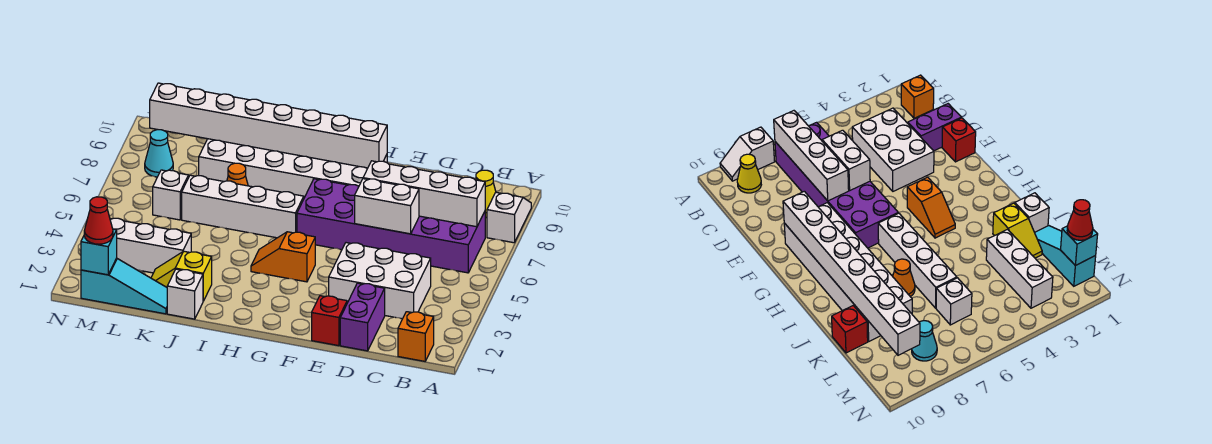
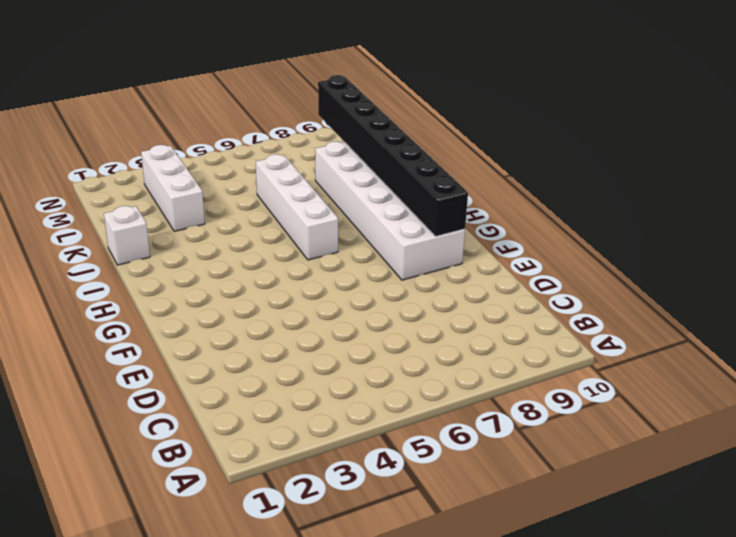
black 1x8 brick [318,75,468,236] -> white 1x8 brick [150,83,387,168]
none -> white 1x2 slope [487,192,531,243]
none -> orange 1x1 brick [398,312,434,361]
none -> purple 2x6 brick [297,179,485,273]

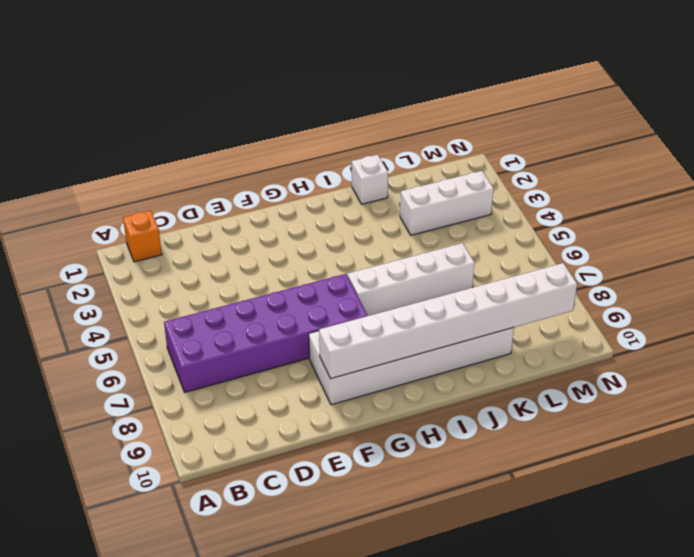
none -> white 1x2 slope [487,192,531,243]
none -> yellow 1x1 cone [476,170,496,218]
none -> white 2x3 brick [329,243,431,319]

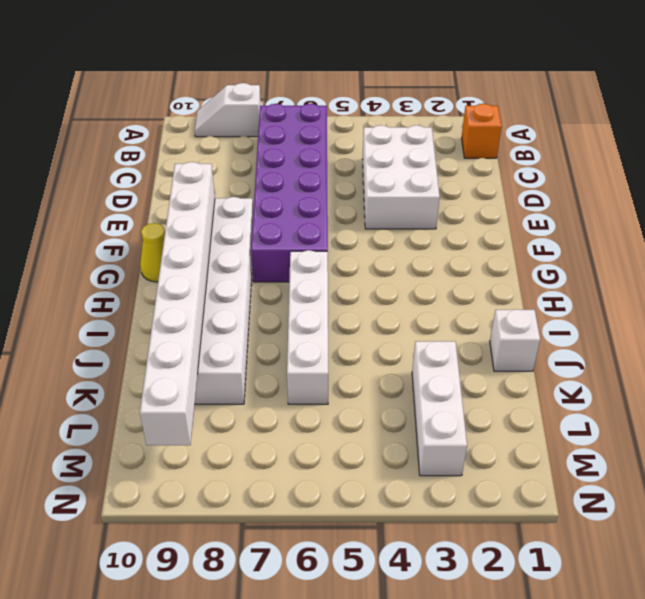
yellow 1x1 cone [140,223,165,282] -> yellow 1x1 cone moved to [476,170,496,218]
none -> purple 1x2 brick [340,283,385,351]
none -> red 1x1 brick [312,296,347,346]
none -> orange 1x2 slope [251,232,315,282]

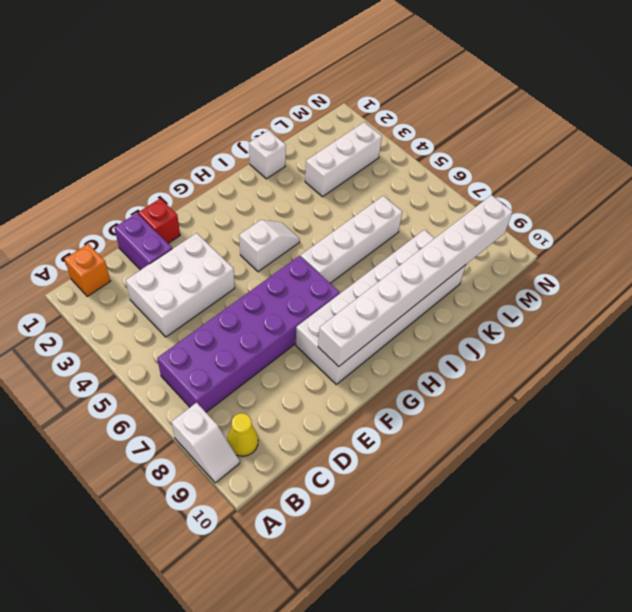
white 1x2 slope [239,220,300,272] -> orange 1x2 slope [251,232,315,282]
none -> yellow 1x2 slope [151,251,212,301]
none -> orange 1x1 cone [227,163,248,186]
none -> cyan 1x3 slope [81,258,167,314]

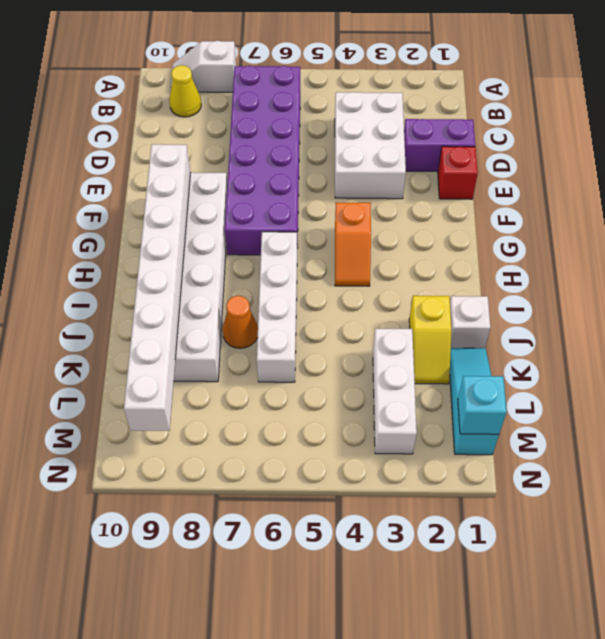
none -> orange 1x1 brick [398,312,434,361]
none -> red 1x1 brick [832,306,868,353]
none -> white 1x1 brick [153,170,188,220]

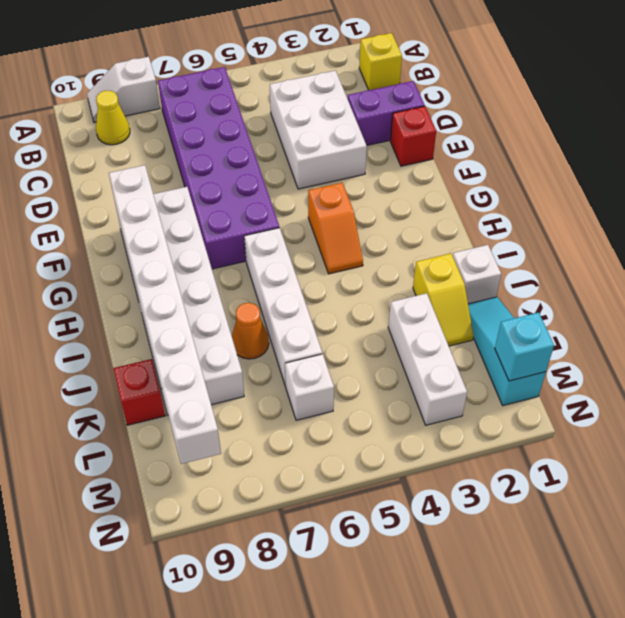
yellow 1x1 brick [359,33,402,90] -> orange 1x1 brick [398,312,434,361]
none -> cyan 1x1 cone [145,130,173,177]
none -> white 1x4 brick [363,161,485,227]
none -> white 1x2 brick [355,179,419,234]

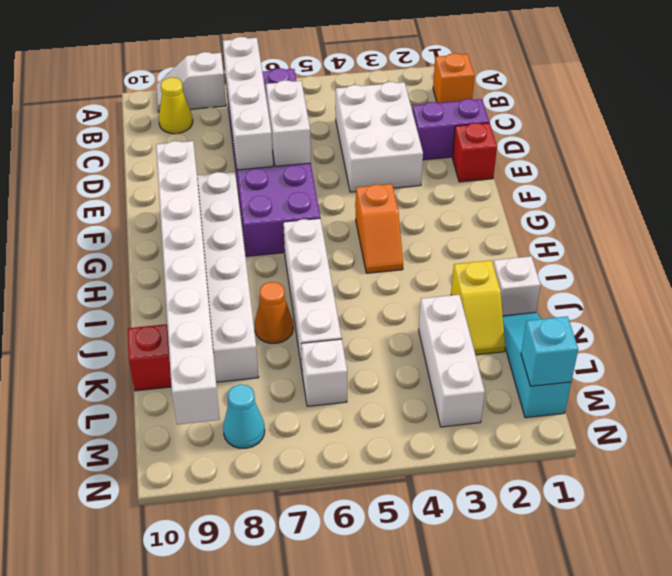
none -> red 1x1 cone [84,197,113,244]

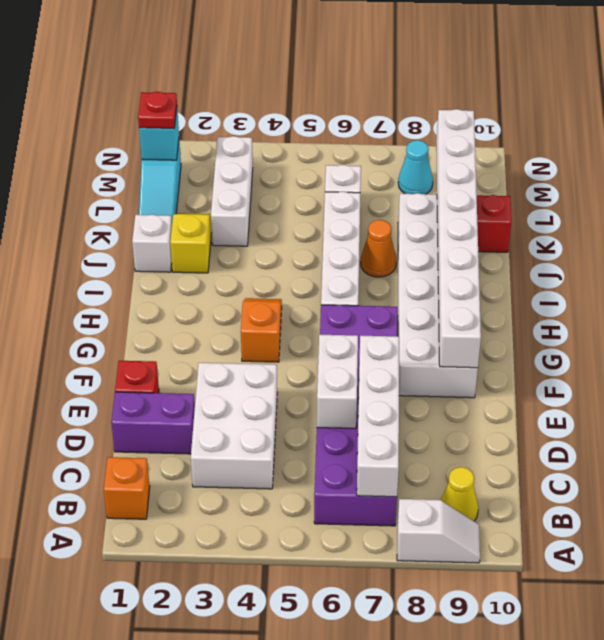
red 1x1 plate [138,92,177,128] -> red 1x1 cone [84,197,113,244]

